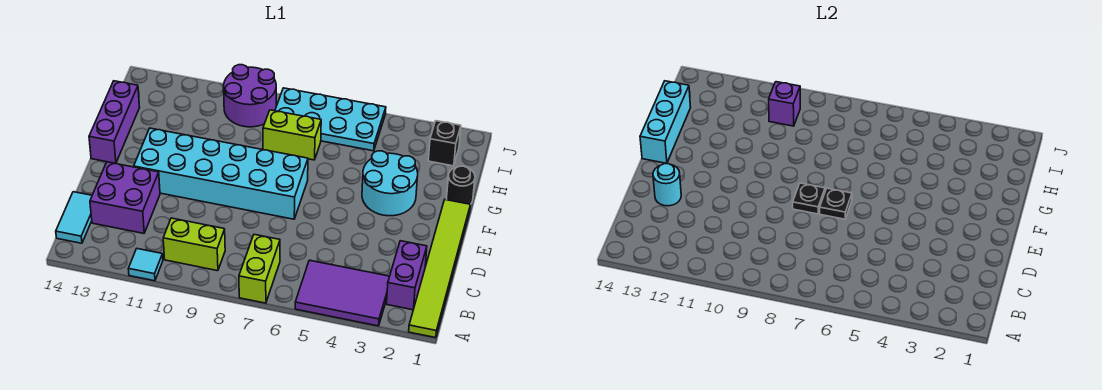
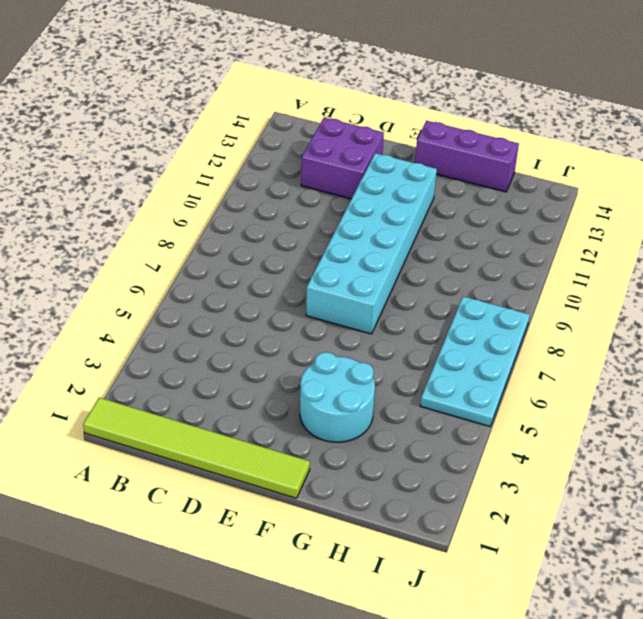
none -> purple 2x3 tile [295,260,390,326]
none -> lime 1x2 brick [239,235,280,303]
none -> cyan 1x1 tile [129,249,163,281]

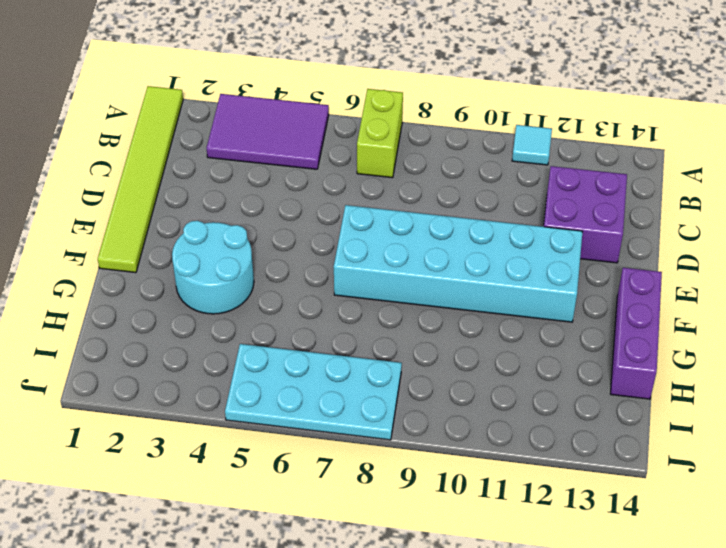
none -> purple 1x2 brick [387,241,427,310]
none -> lime 1x2 brick [163,218,225,271]
none -> cyan 1x2 tile [56,192,92,243]

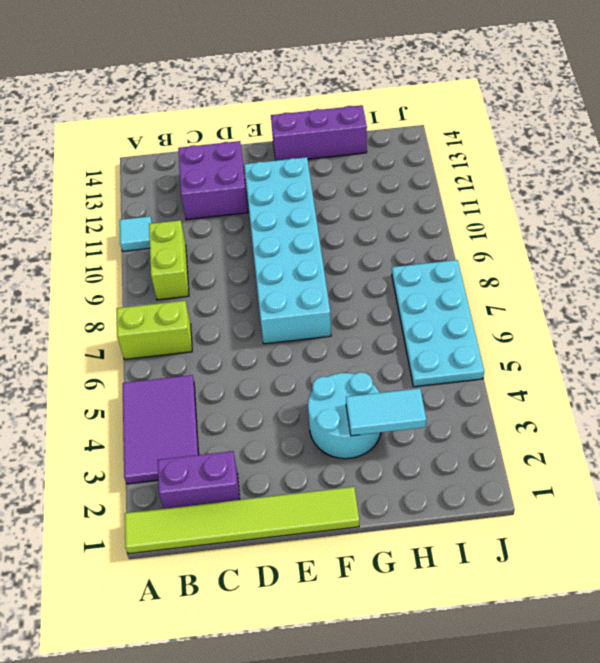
cyan 1x2 tile [346,388,426,436] -> cyan 1x2 tile moved to [56,192,92,243]
none -> black 1x1 round brick [447,166,475,204]
none -> lime 1x2 brick [263,110,321,160]
none -> black 1x1 brick [428,121,461,166]

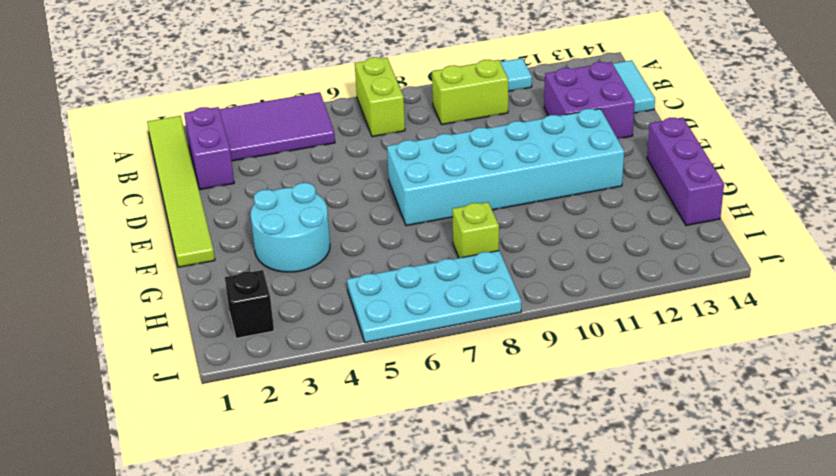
lime 1x1 brick [452,202,499,258] -> lime 1x2 brick [263,110,321,160]
none -> black 1x1 round brick [447,166,475,204]
none -> purple 2x2 round brick [224,65,276,127]
none -> cyan 1x1 round brick [653,164,681,206]

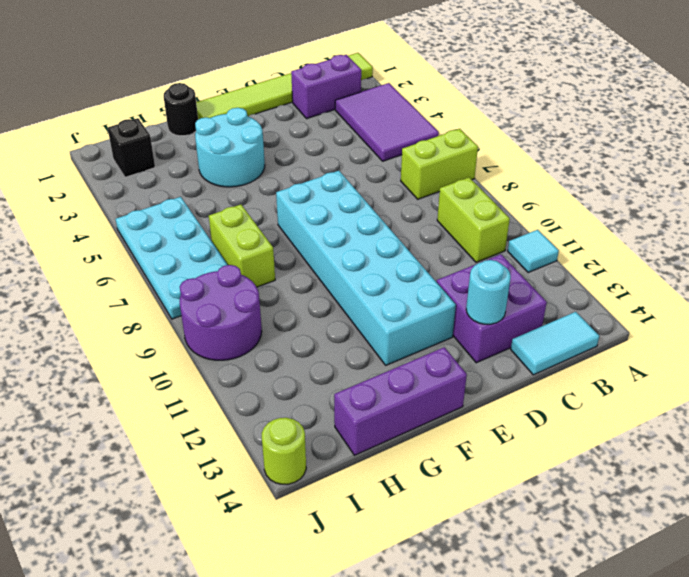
lime 1x1 round brick [262,418,306,484] -> none
none -> black 1x1 plate [820,188,852,219]
none -> black 1x1 plate [793,183,825,214]
none -> cyan 1x3 brick [640,81,691,163]

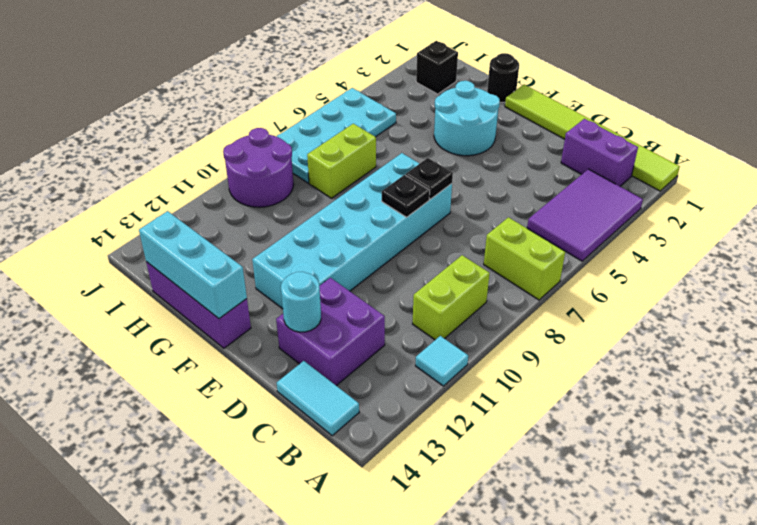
none -> purple 1x1 brick [769,82,800,126]

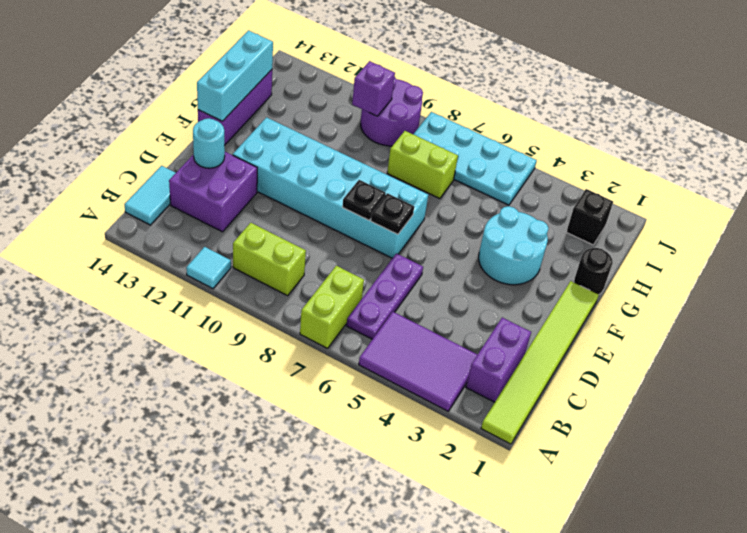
purple 1x3 plate [347,253,423,339] -> none

